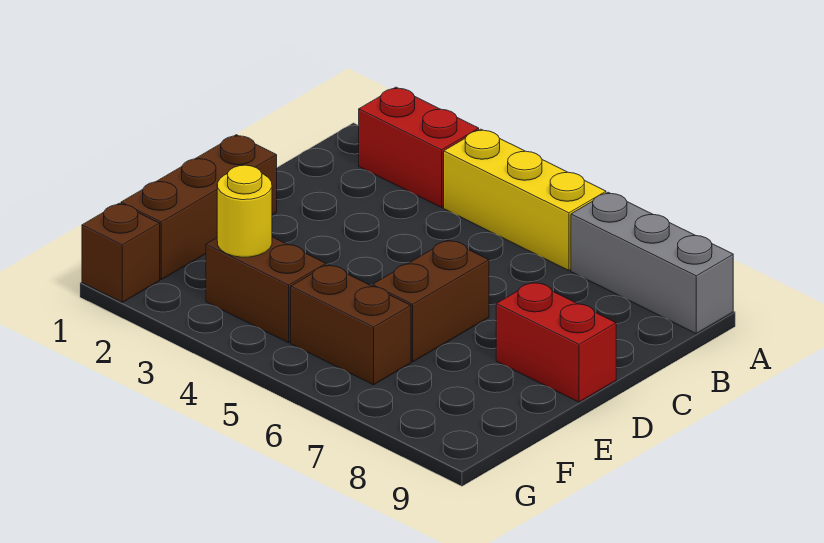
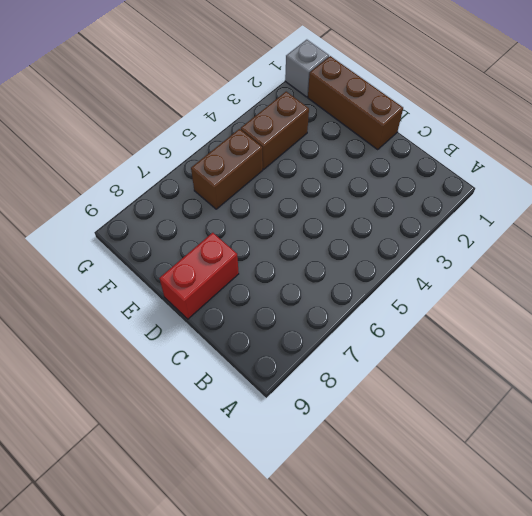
grey 1x1 brick [285,40,329,97] -> brown 1x1 brick [82,203,160,302]
none -> red 1x2 brick [359,87,479,207]
none -> yellow 1x3 brick [444,129,606,270]

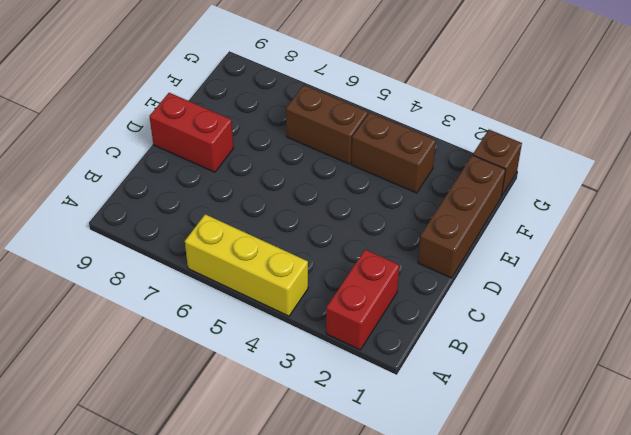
red 1x2 brick [326,249,399,350] -> red 1x2 brick turned to [359,87,479,207]
none -> grey 1x3 brick [571,192,733,333]
none -> brown 1x2 brick [372,240,489,362]

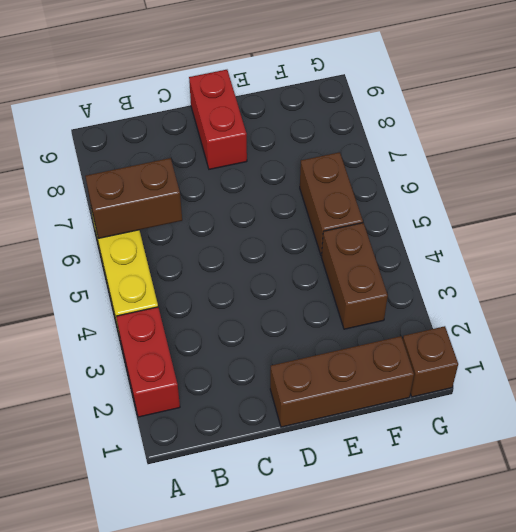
brown 1x2 brick [85,158,182,239] -> brown 1x2 brick moved to [372,240,489,362]
none -> grey 1x3 brick [571,192,733,333]
none -> yellow 1x1 round brick [217,165,272,257]

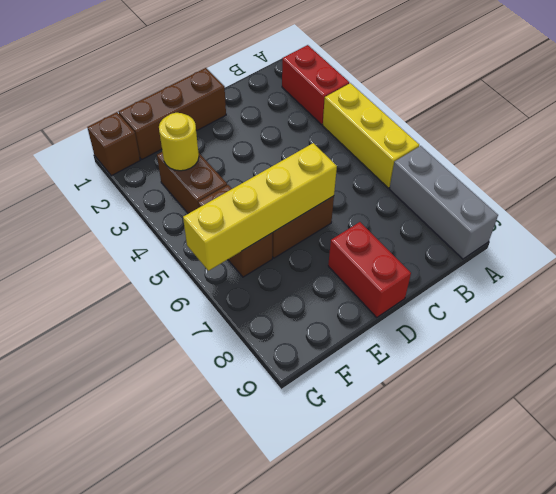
yellow 1x4 brick [183,143,337,271] -> none

